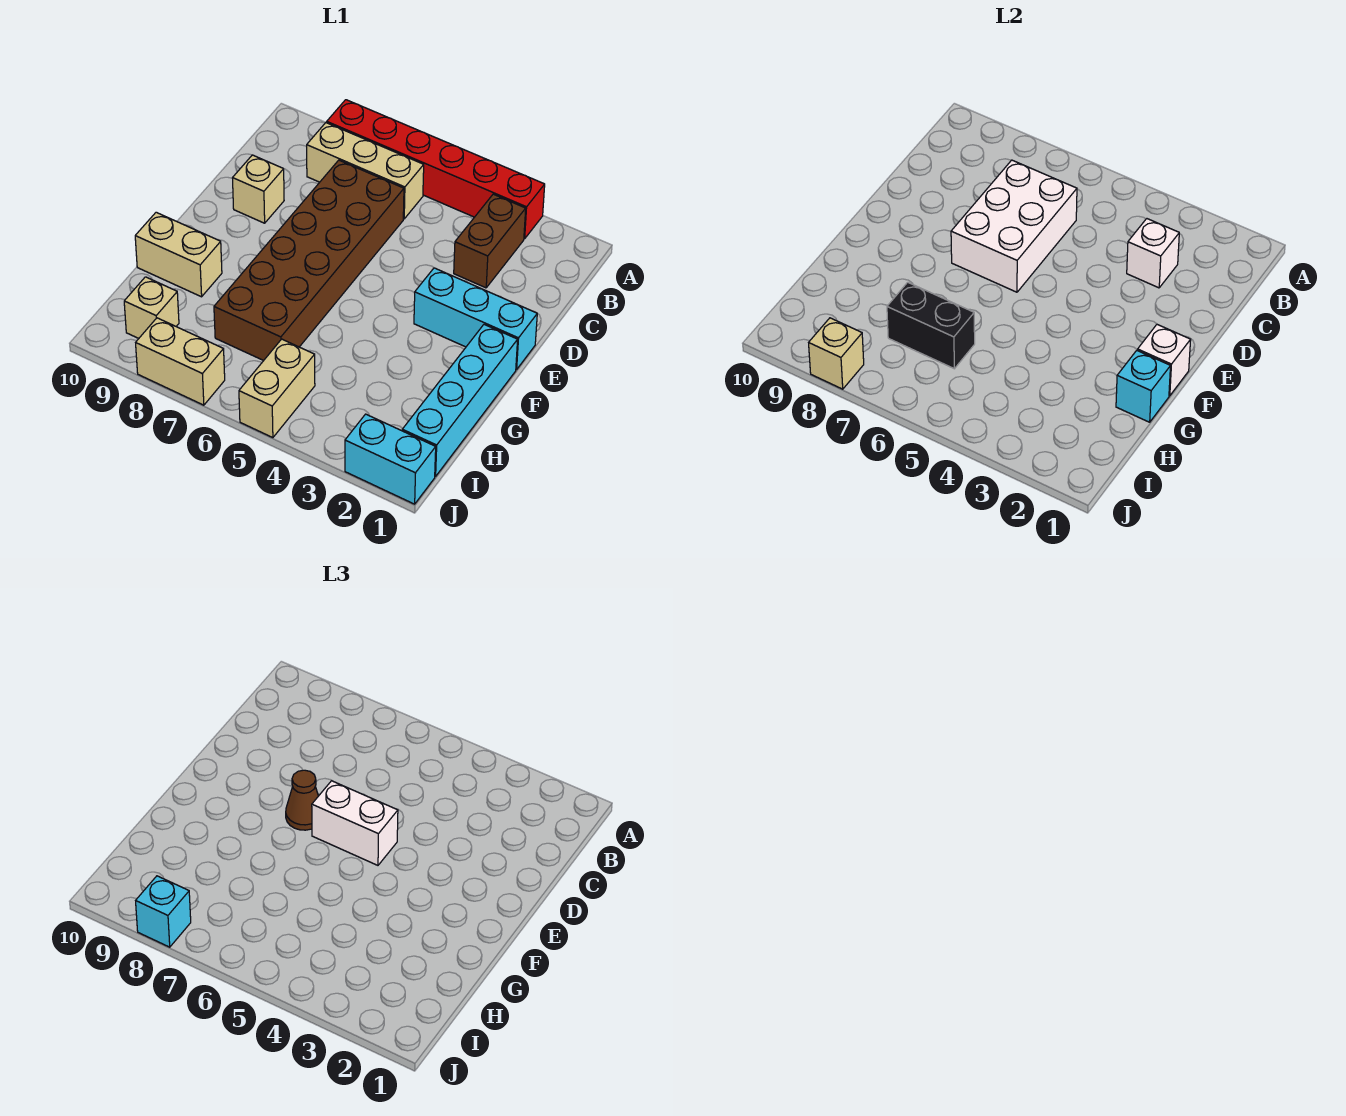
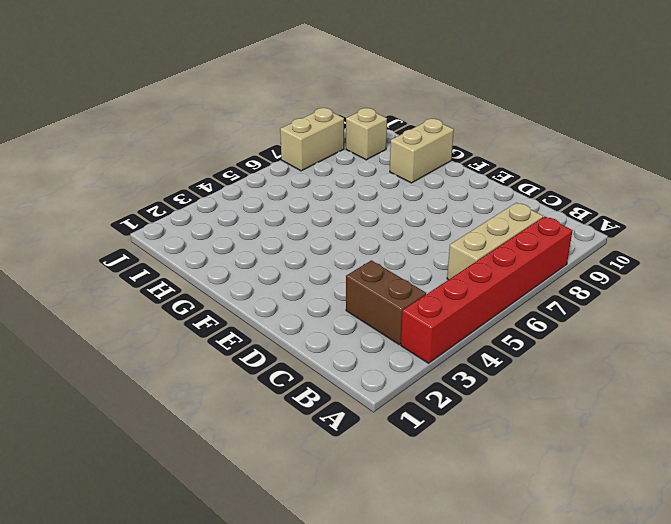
none -> brown 2x6 brick [214,160,404,361]
none -> tan 1x1 brick [233,155,284,223]
none -> cyan 1x3 brick [414,268,537,370]

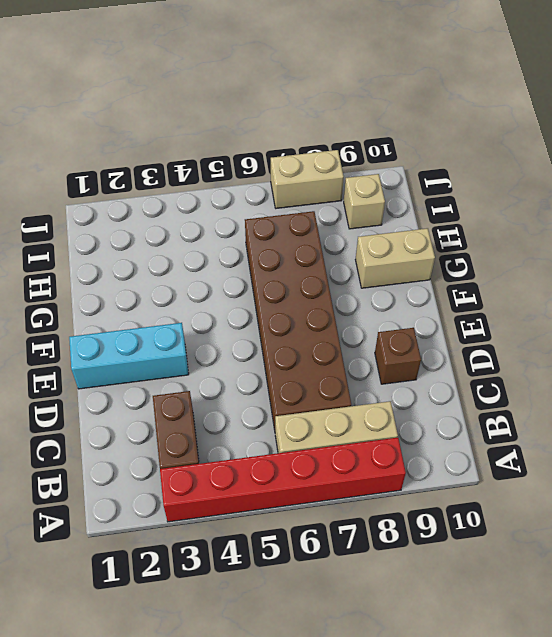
brown 1x1 brick [375,328,421,384] -> tan 1x1 brick [233,155,284,223]
none -> cyan 1x4 brick [402,325,518,476]
none -> tan 1x2 brick [239,339,315,438]
none -> cyan 1x2 brick [345,414,436,504]

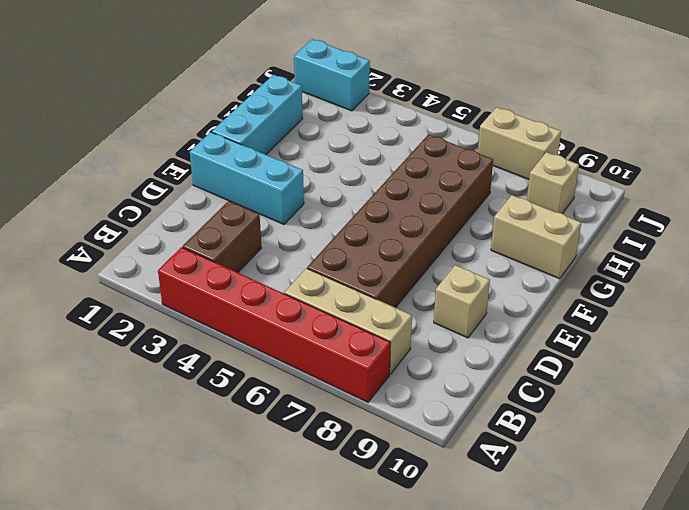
cyan 1x3 brick [212,75,303,155] -> cyan 1x4 brick [402,325,518,476]
none -> tan 1x2 brick [239,339,315,438]
none -> white 1x1 brick [1127,219,1179,288]
none -> white 2x3 brick [951,160,1077,292]

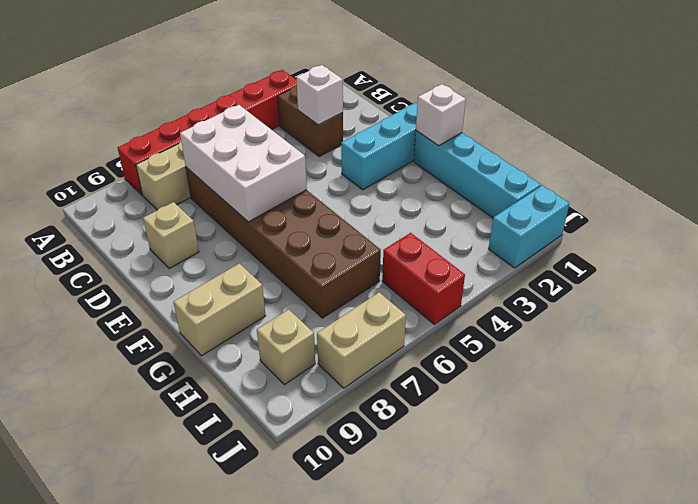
red 1x2 brick [382,233,465,324] -> tan 1x2 brick [239,339,315,438]
none -> cyan 1x1 brick [1116,350,1171,422]
none -> black 1x2 brick [887,282,975,369]
none -> tan 1x1 brick [809,318,864,389]

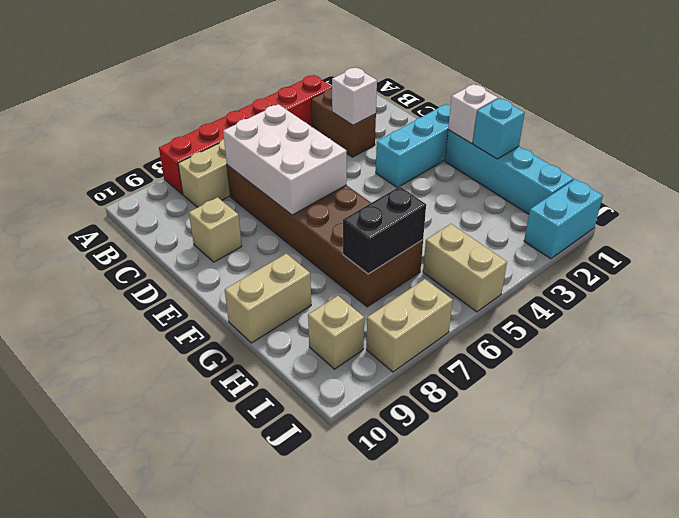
none -> tan 1x1 brick [809,318,864,389]
none -> white 1x2 brick [312,781,398,865]
none -> brown 1x1 cone [286,770,318,830]

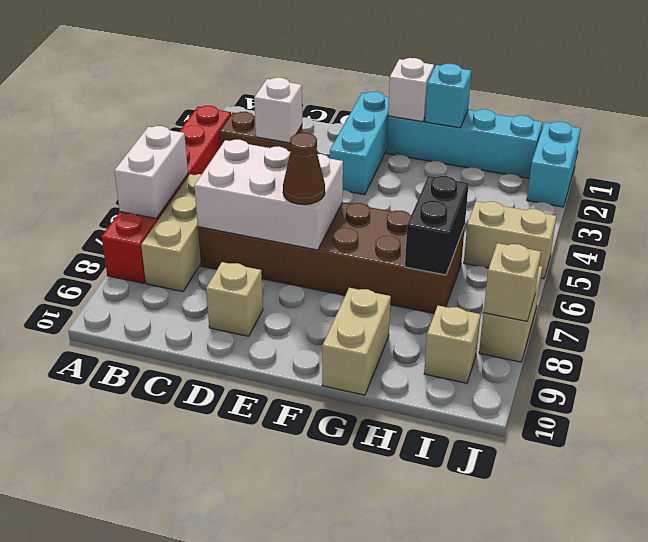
white 1x2 brick [114,126,188,219] -> white 1x2 brick moved to [312,781,398,865]
none -> cyan 1x1 brick [136,876,191,947]

